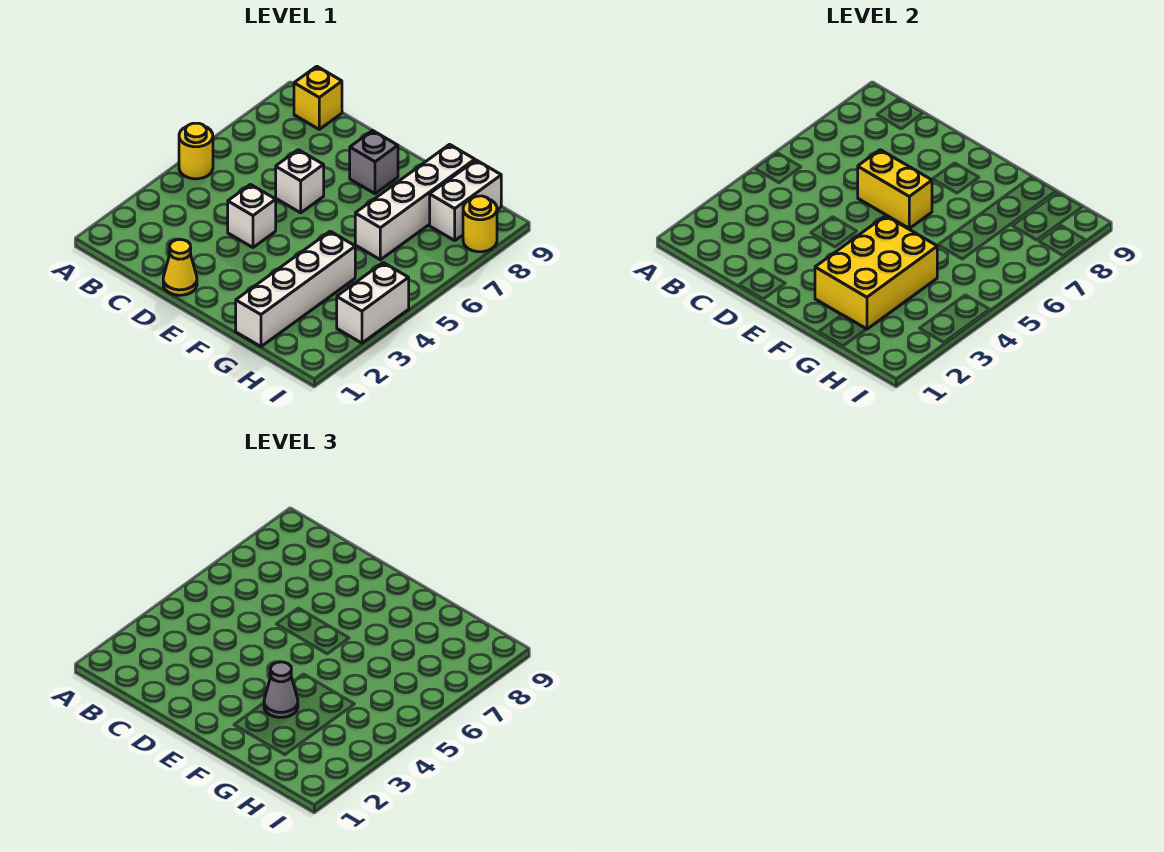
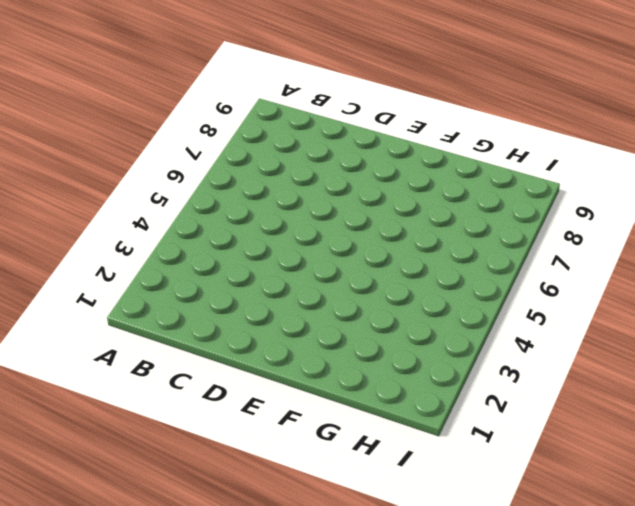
none -> yellow 1x1 round brick [179,123,213,179]
none -> yellow 1x1 brick [294,66,342,129]
none -> yellow 1x1 cone [163,240,197,295]

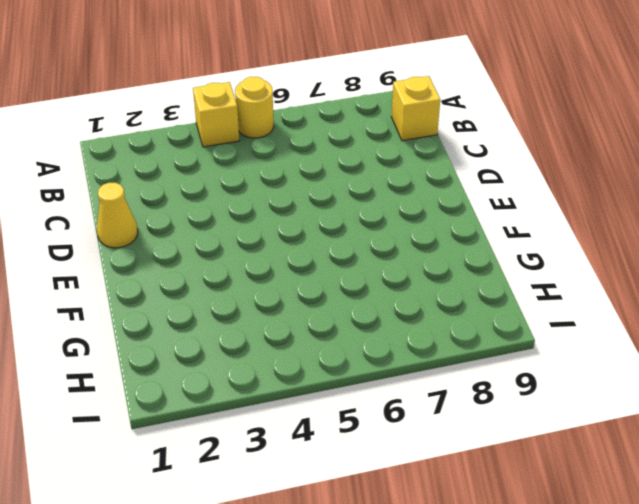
yellow 1x1 brick [193,82,239,147] -> none
none -> white 1x1 brick [228,185,276,248]
none -> white 1x1 brick [276,150,324,213]
none -> grey 1x1 brick [350,130,398,194]

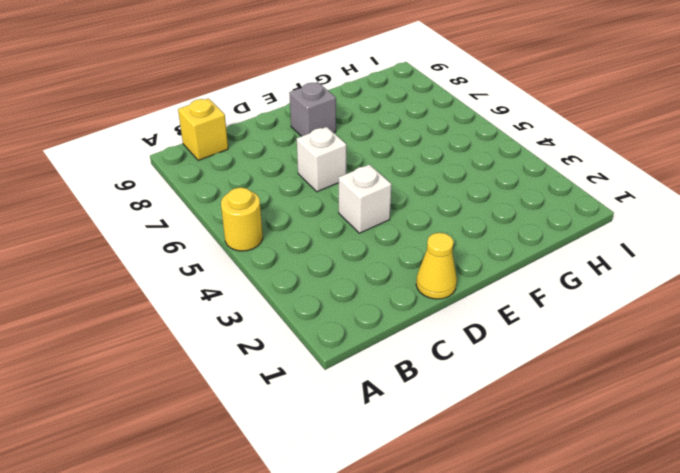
none -> white 1x4 brick [236,231,355,347]
none -> white 1x4 brick [355,144,475,260]
none -> white 1x2 brick [430,160,501,240]

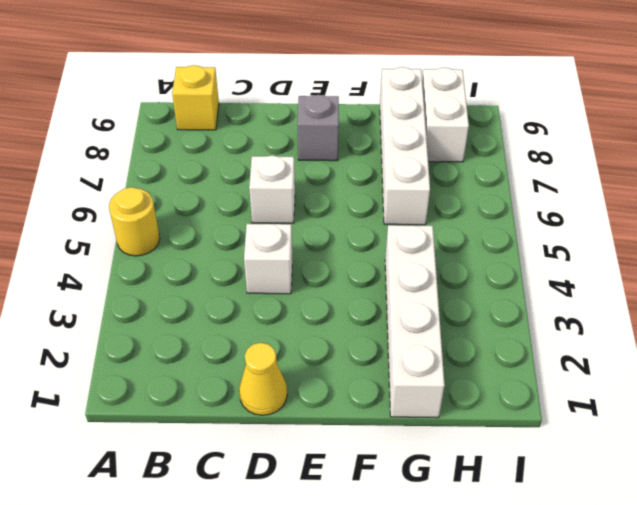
none -> white 1x2 brick [337,263,409,343]
none -> yellow 1x1 round brick [463,196,497,252]
none -> yellow 1x2 brick [858,150,932,228]

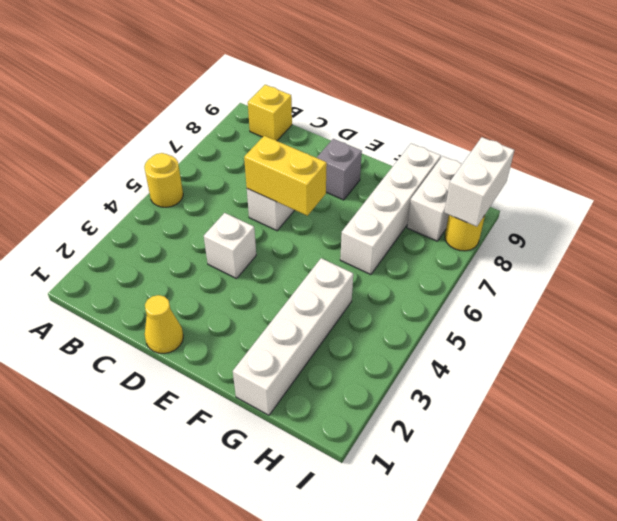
white 1x2 brick [444,137,514,227] -> white 1x2 brick moved to [337,263,409,343]
none -> yellow 2x3 brick [815,216,937,329]
none -> grey 1x1 cone [264,662,298,718]

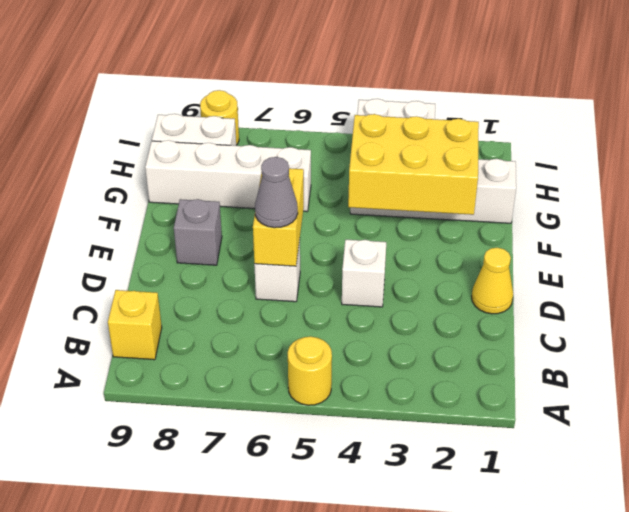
grey 1x1 cone [255,157,298,228] -> grey 1x1 cone moved to [264,662,298,718]

